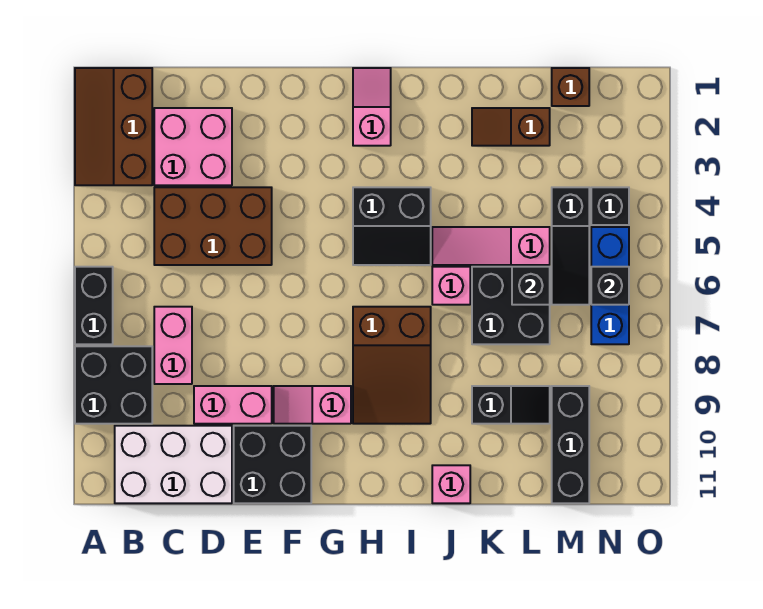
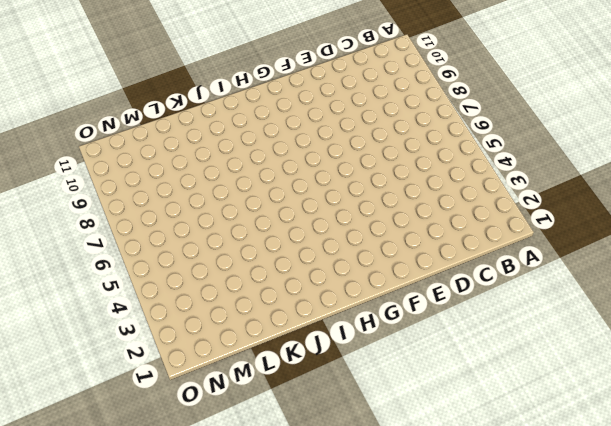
none -> brown 2x3 slope [75,68,152,185]
none -> black 1x2 brick [75,267,113,344]
none -> black 2x2 brick [75,346,152,424]

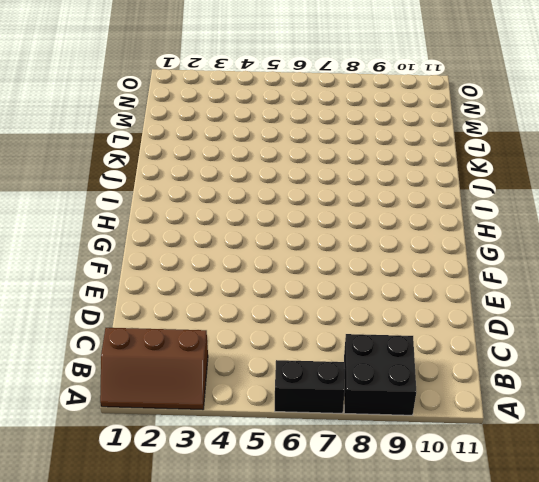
none -> white 2x3 brick [115,426,232,503]
none -> pink 2x2 brick [154,108,232,185]
none -> brown 2x3 brick [154,187,272,265]

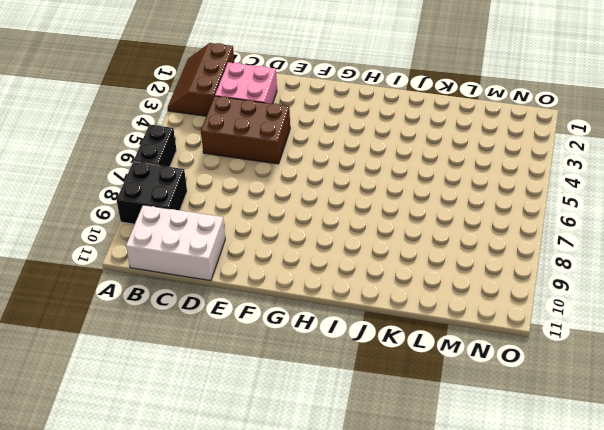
none -> pink 1x2 brick [154,307,192,384]
none -> pink 1x2 brick [194,386,272,424]
none -> black 2x2 brick [234,426,311,503]

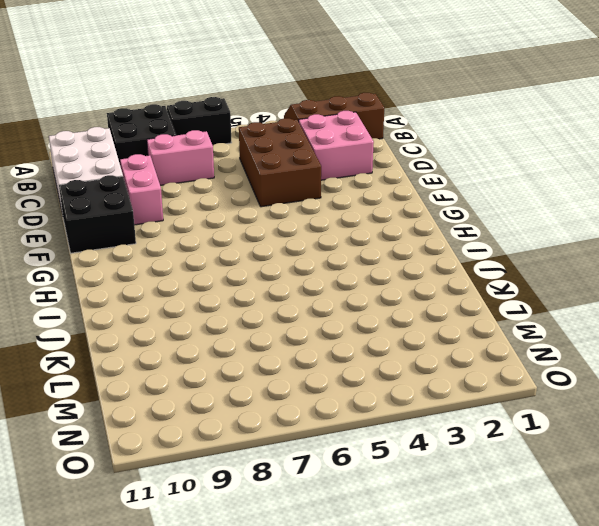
none -> pink 1x2 slope [274,386,351,424]
none -> pink 1x2 slope [353,68,391,146]
none -> black 2x2 slope [353,187,431,265]

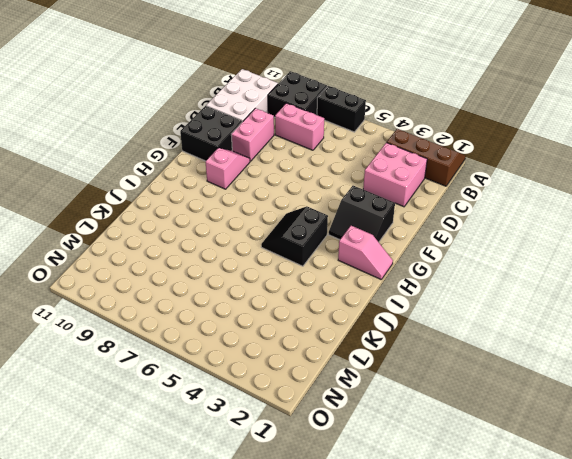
black 2x2 slope [329,186,395,242] -> none
none -> brown 2x3 brick [154,187,272,265]
none -> brown 2x3 slope [353,307,431,424]
none -> pink 1x3 slope [432,227,550,265]

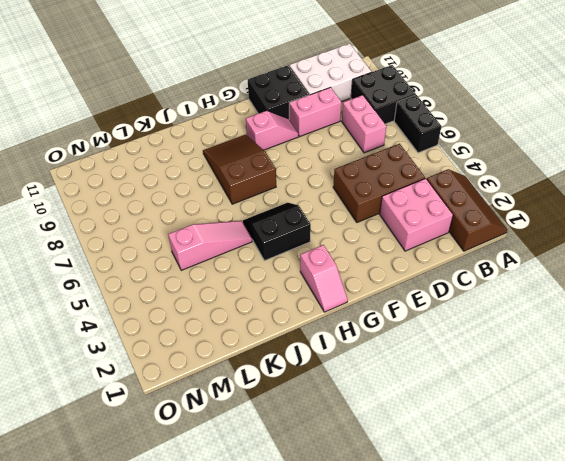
none -> pink 1x1 brick [432,267,470,305]
none -> pink 1x1 brick [432,465,470,503]
none -> brown 1x2 slope [472,108,550,146]

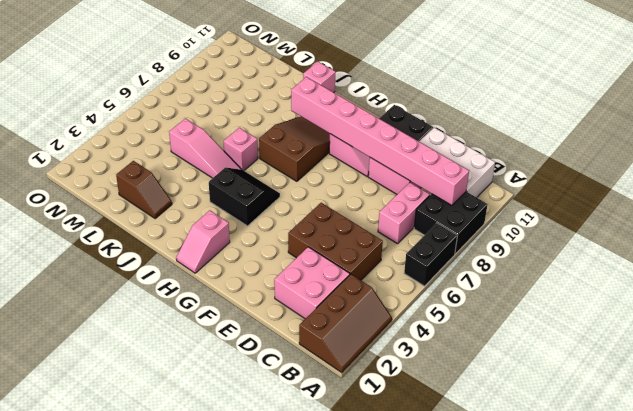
pink 1x8 brick [291,77,469,205] -> none
none -> black 2x2 brick [472,267,550,344]
none -> black 1x2 slope [472,386,550,424]
none -> brown 1x1 brick [552,68,589,106]

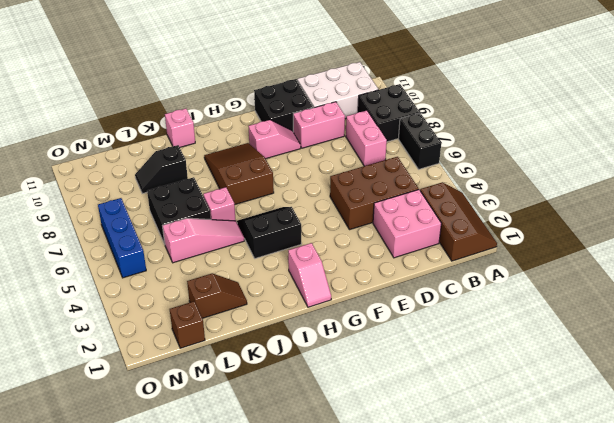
none -> black 1x3 slope [552,187,589,305]
none -> black 1x3 brick [552,386,589,503]
none -> black 1x1 brick [591,187,629,225]

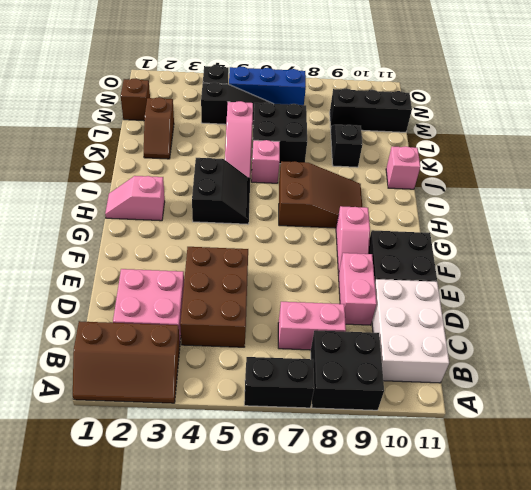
none -> black 1x1 brick [512,267,550,305]
none -> black 1x1 brick [591,267,629,305]

